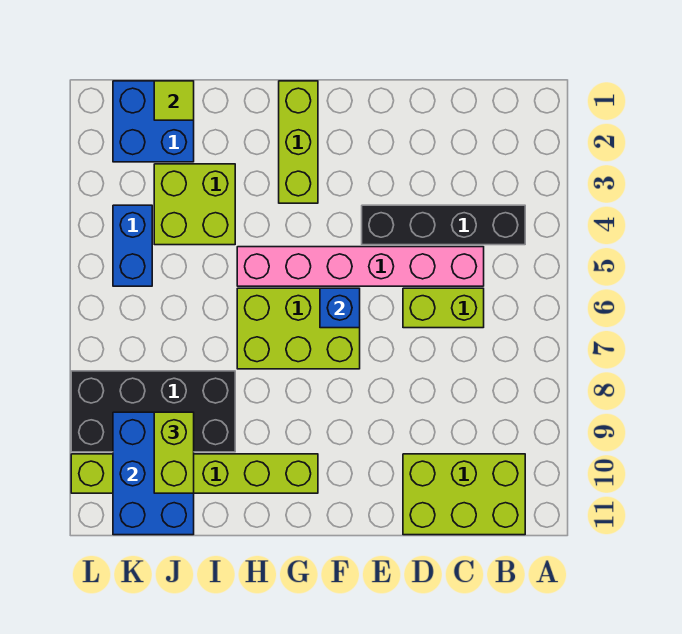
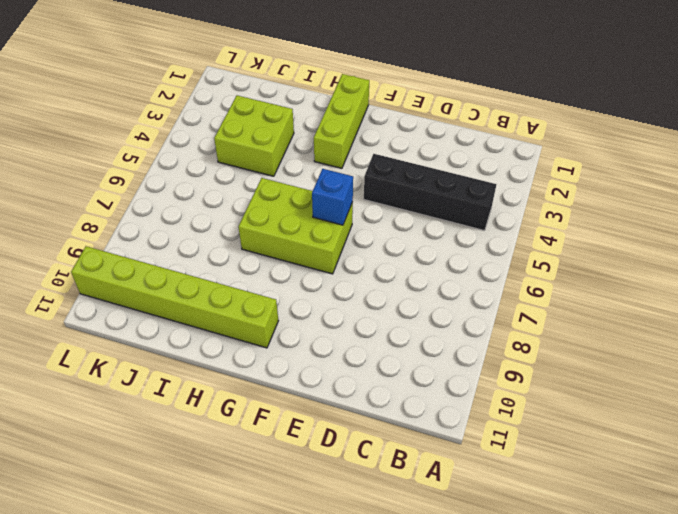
none -> lime 2x3 brick [403,454,525,535]
none -> pink 1x6 brick [237,247,484,286]
none -> lime 1x2 brick [403,288,484,328]

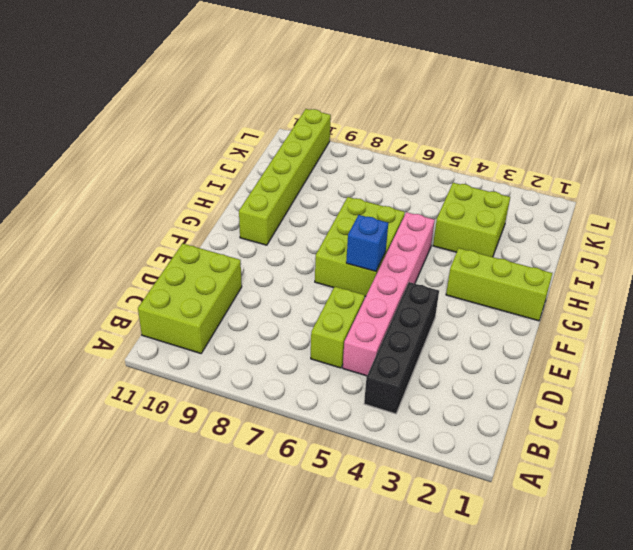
none -> black 2x4 brick [71,371,235,452]
none -> blue 2x2 brick [113,81,194,162]
none -> blue 1x2 brick [113,205,152,286]

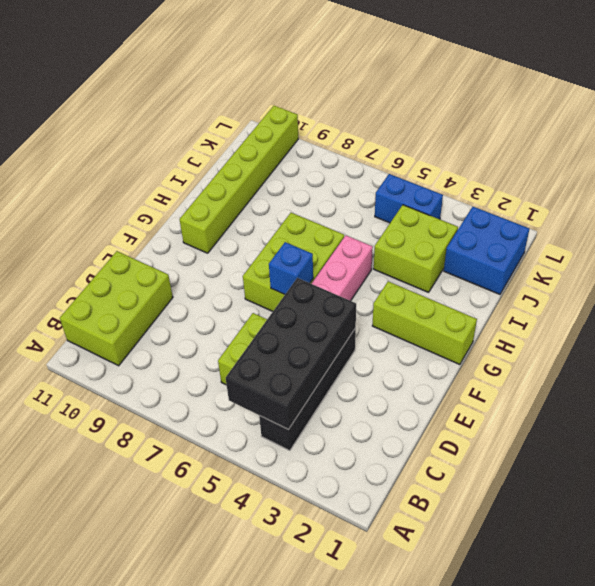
black 2x4 brick [226,278,356,430] -> black 2x4 brick moved to [71,371,235,452]
none -> lime 1x1 tile [154,81,194,120]
none -> blue 2x3 brick [113,412,194,535]
none -> lime 1x2 brick [154,412,194,493]

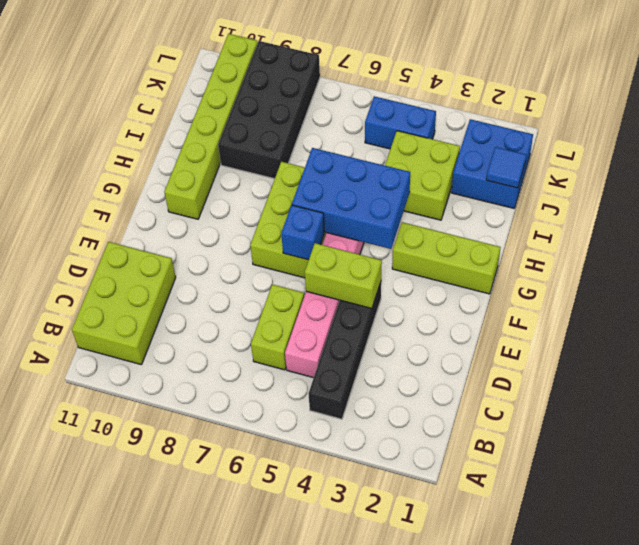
lime 1x2 brick [305,243,382,308] -> lime 1x2 brick moved to [154,412,194,493]
blue 2x3 brick [292,148,410,249] -> blue 2x3 brick moved to [113,412,194,535]
blue 1x1 tile [486,147,526,188] -> lime 1x1 tile [154,81,194,120]

